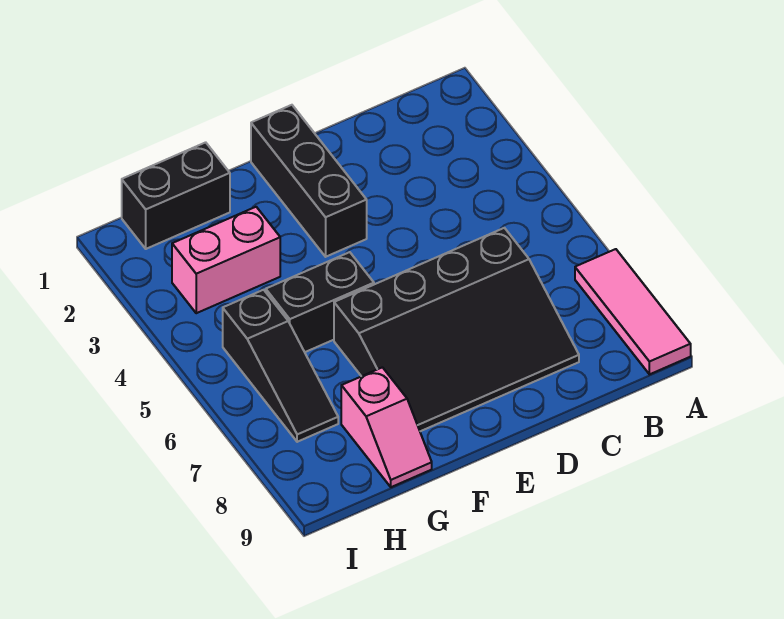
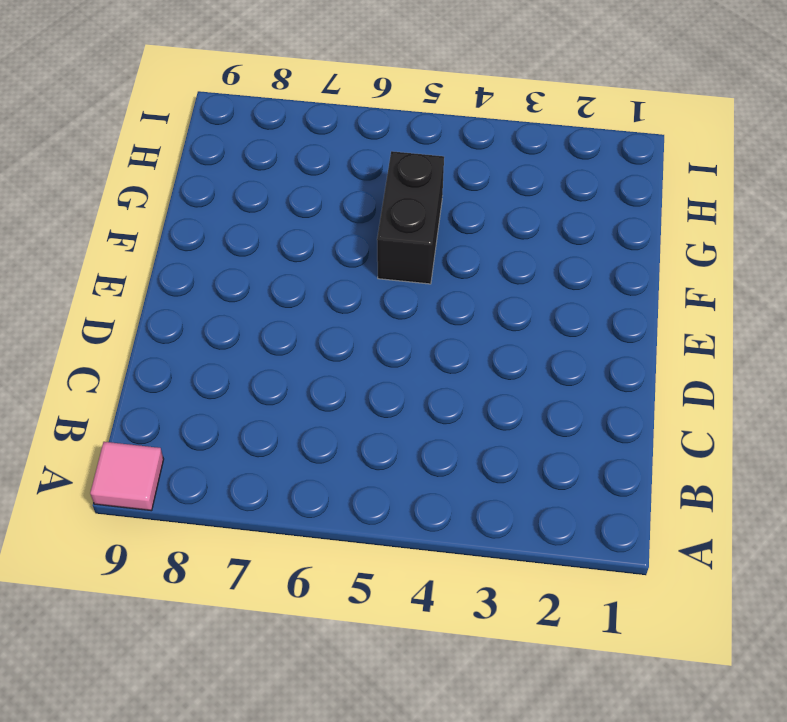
pink 1x1 tile [90,442,164,511] -> pink 1x3 tile [575,249,691,374]
none -> black 3x4 slope [334,228,579,431]
none -> black 1x3 brick [251,105,367,257]

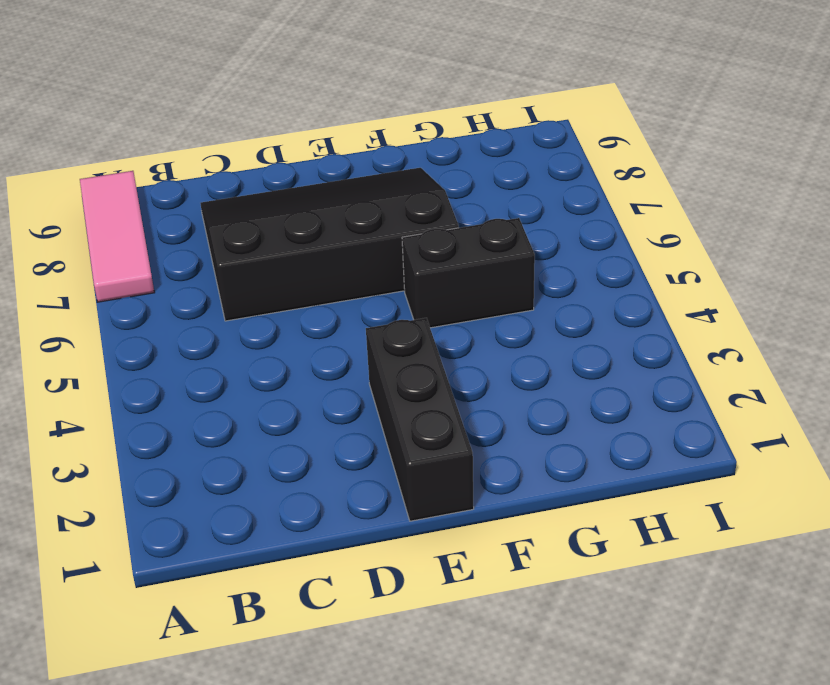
none -> black 1x2 brick [122,142,230,249]
none -> pink 1x2 brick [172,207,280,313]

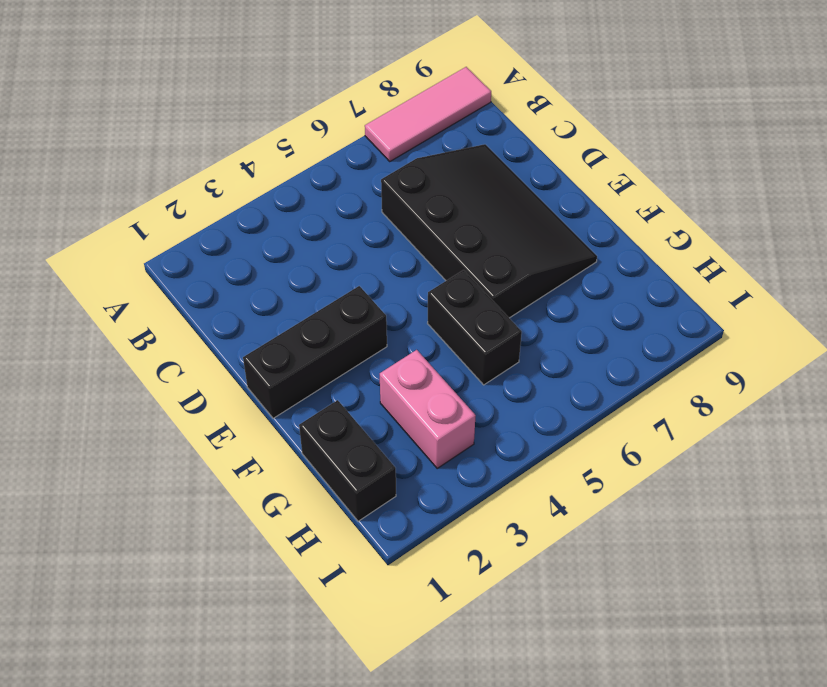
none -> pink 1x2 slope [341,367,432,487]
none -> black 1x3 slope [223,290,338,442]

